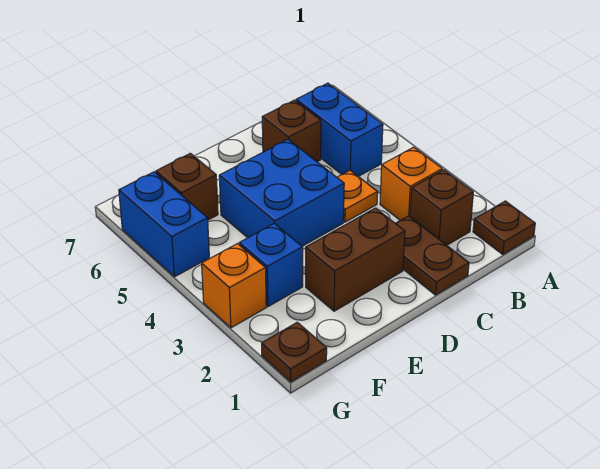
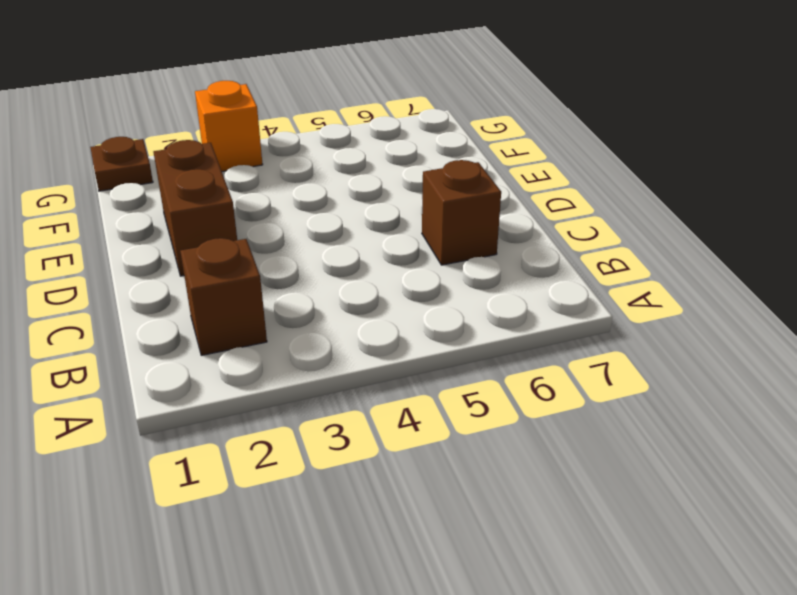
none -> brown 1x1 plate [473,201,535,255]
none -> orange 1x1 brick [380,147,442,220]
none -> blue 1x2 brick [296,83,383,176]

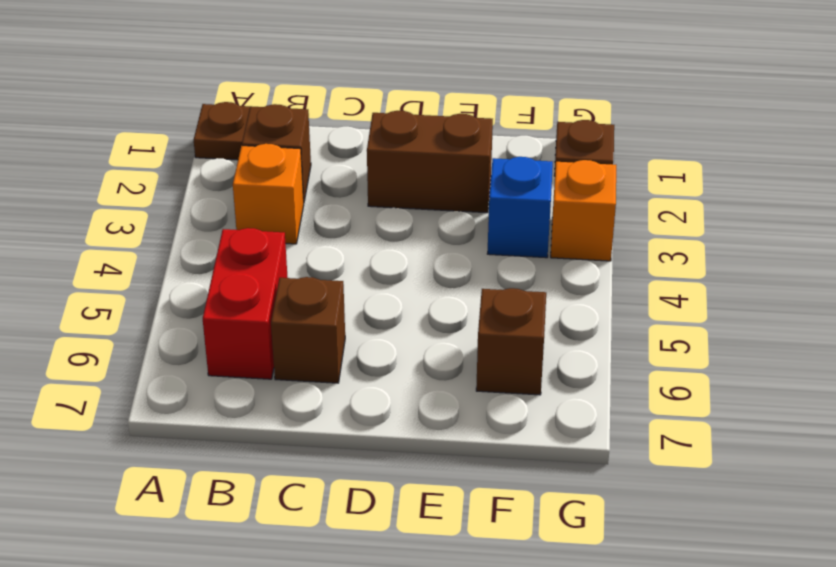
red 1x2 brick [203,228,288,379] -> blue 1x2 brick [296,83,383,176]
none -> brown 1x2 plate [395,216,469,295]
none -> orange 1x1 plate [337,170,378,222]
none -> blue 2x2 brick [219,139,344,246]

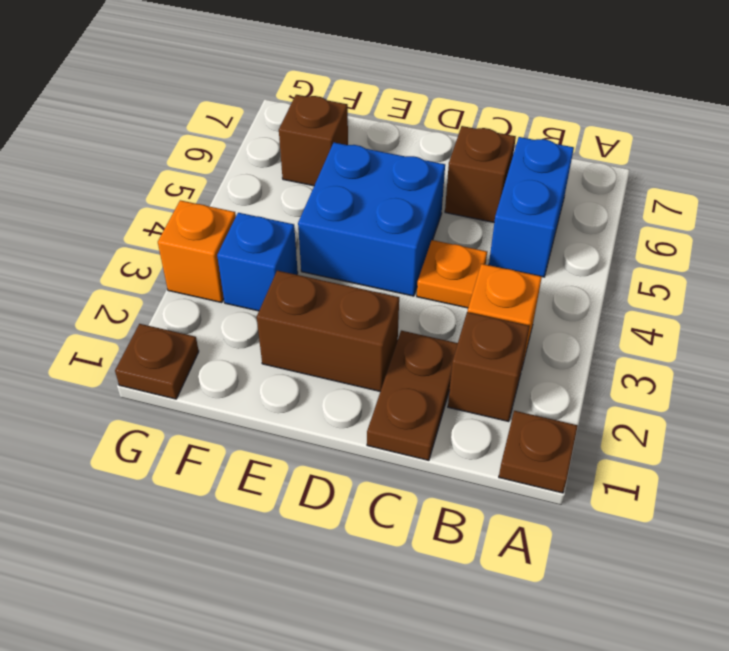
none -> blue 1x2 brick [119,172,209,277]

